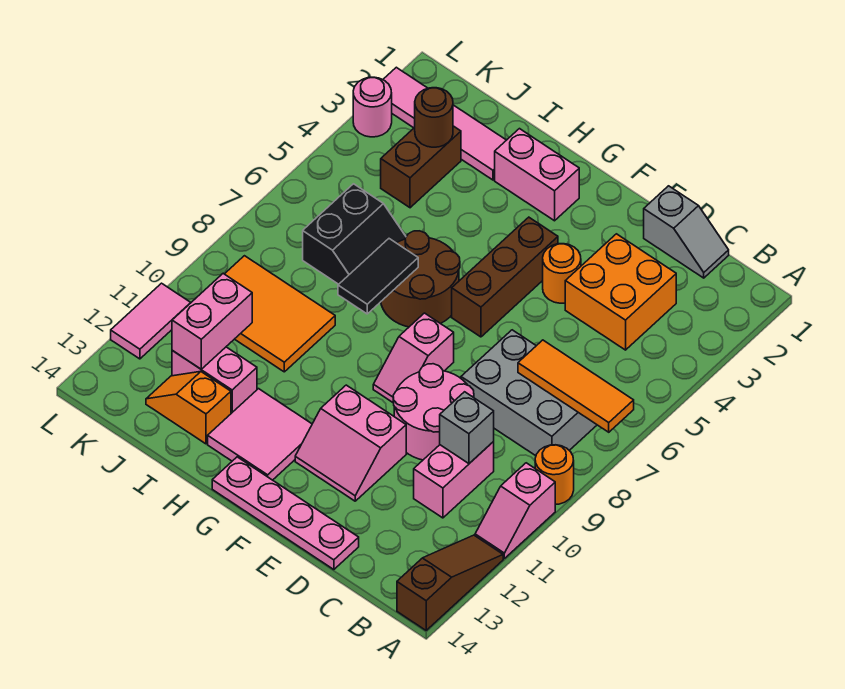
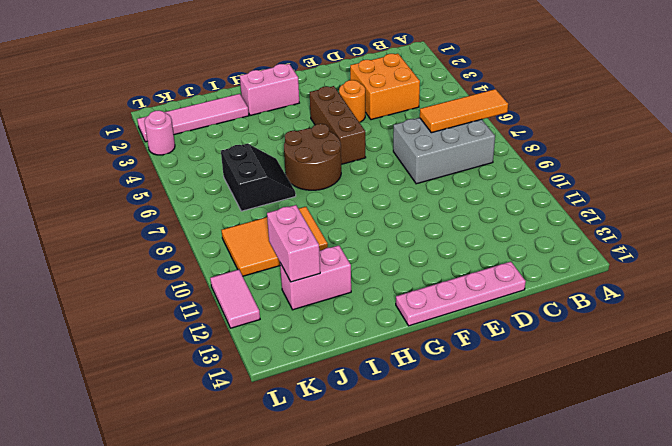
none -> orange 1x1 round brick [535,445,574,505]
none -> pink 1x2 slope [475,463,555,558]
none -> brown 1x3 slope [397,535,503,630]

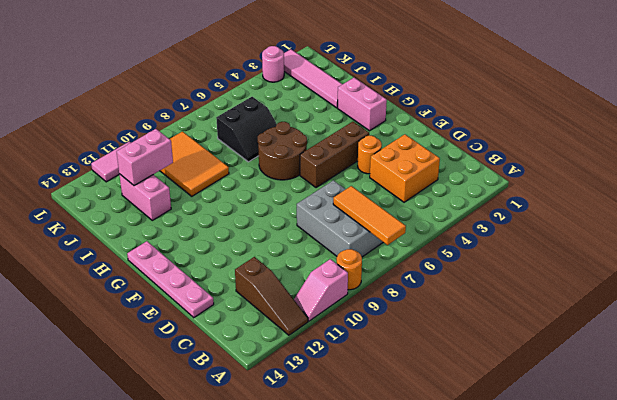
brown 1x3 slope [235,257,308,335] -> brown 1x3 slope turned to [397,535,503,630]
none -> grey 1x2 slope [644,186,729,278]
none -> pink 1x2 brick [414,442,494,518]
none -> pink 2x2 round brick [393,364,474,460]

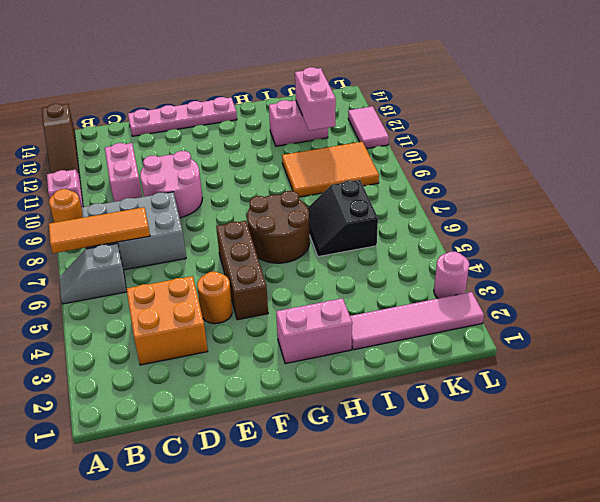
grey 1x2 slope [59,243,127,304] -> grey 1x2 slope moved to [644,186,729,278]
none -> pink 2x2 slope [295,385,406,501]
none -> pink 1x2 slope [373,313,454,402]
none -> pink 2x2 tile [208,389,312,480]

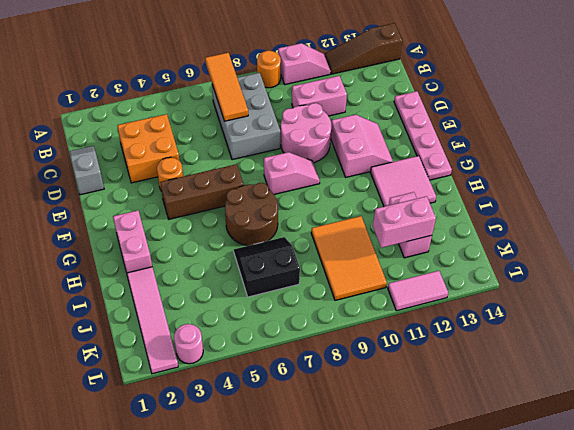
none -> orange 1x2 slope [146,372,231,444]
none -> brown 1x2 brick [381,126,461,208]
none -> grey 1x1 brick [440,392,494,464]

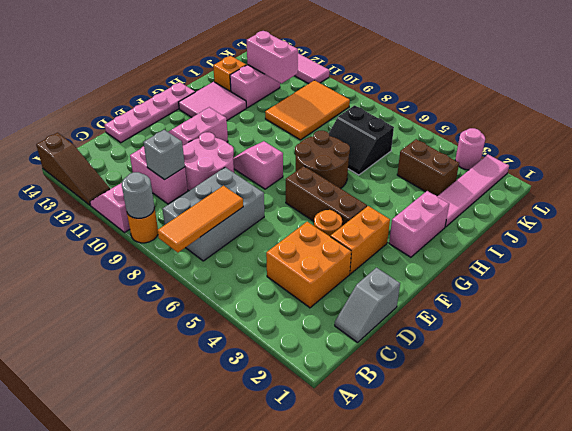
grey 1x1 round brick [122,172,154,218] -> none
orange 1x2 brick [330,206,390,274] -> none
none -> black 1x2 tile [338,239,418,314]
none -> brown 1x1 round brick [415,88,453,147]

